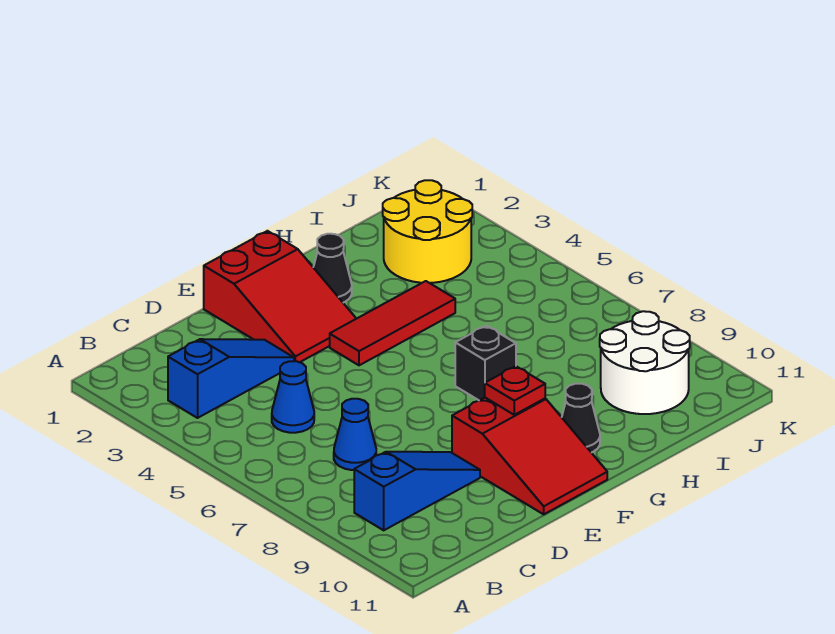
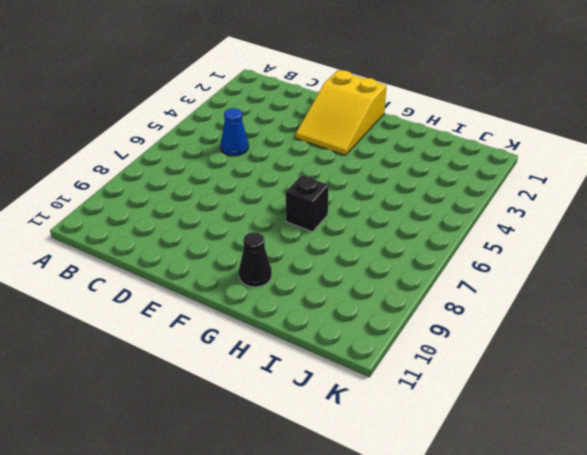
yellow 2x3 slope [296,70,387,155] -> red 2x3 slope [204,231,356,362]
none -> blue 1x3 slope [168,339,294,418]
none -> blue 1x3 slope [354,452,480,530]
none -> blue 1x1 cone [334,399,376,470]

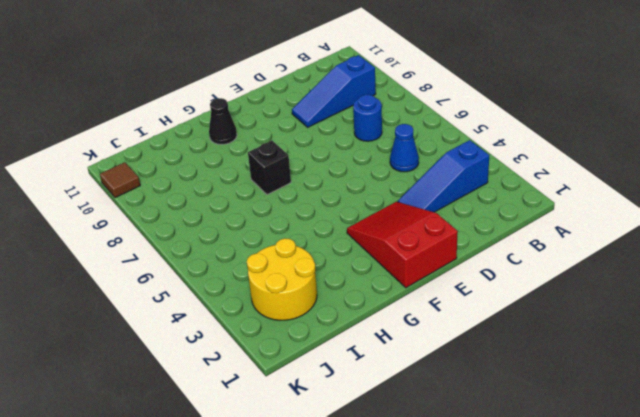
blue 1x1 round brick [353,95,382,141] -> blue 1x1 cone [334,399,376,470]
brown 1x1 tile [100,162,140,198] -> none
none -> red 2x3 slope [452,398,607,514]
none -> red 1x3 tile [330,281,455,365]
none -> black 1x1 cone [313,234,352,303]

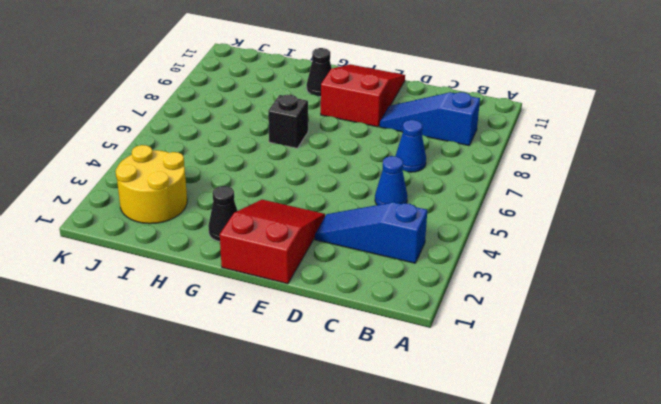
none -> red 1x3 tile [330,281,455,365]
none -> white 2x2 round brick [600,311,690,414]
none -> red 1x1 plate [485,366,545,415]

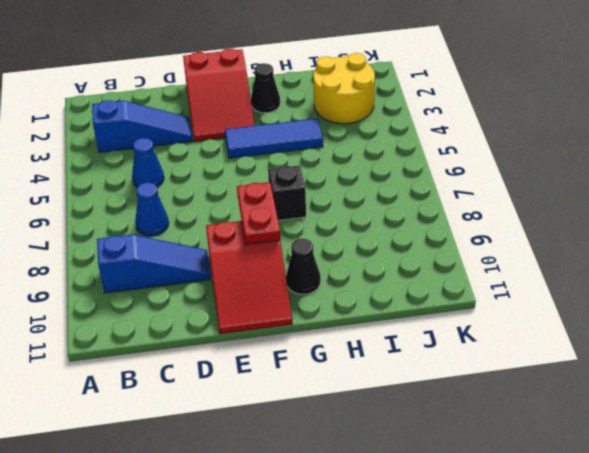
blue 1x3 tile [225,118,323,158] -> red 1x3 tile [330,281,455,365]
red 1x2 plate [237,182,280,245] -> red 1x1 plate [485,366,545,415]
none -> white 2x2 round brick [600,311,690,414]

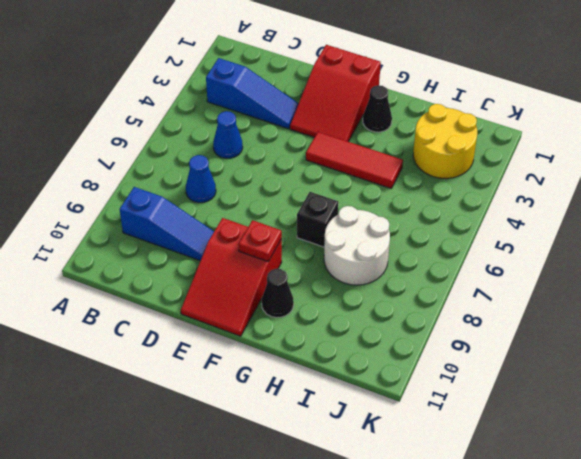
white 2x2 round brick [324,206,390,285] -> white 2x2 round brick moved to [600,311,690,414]

